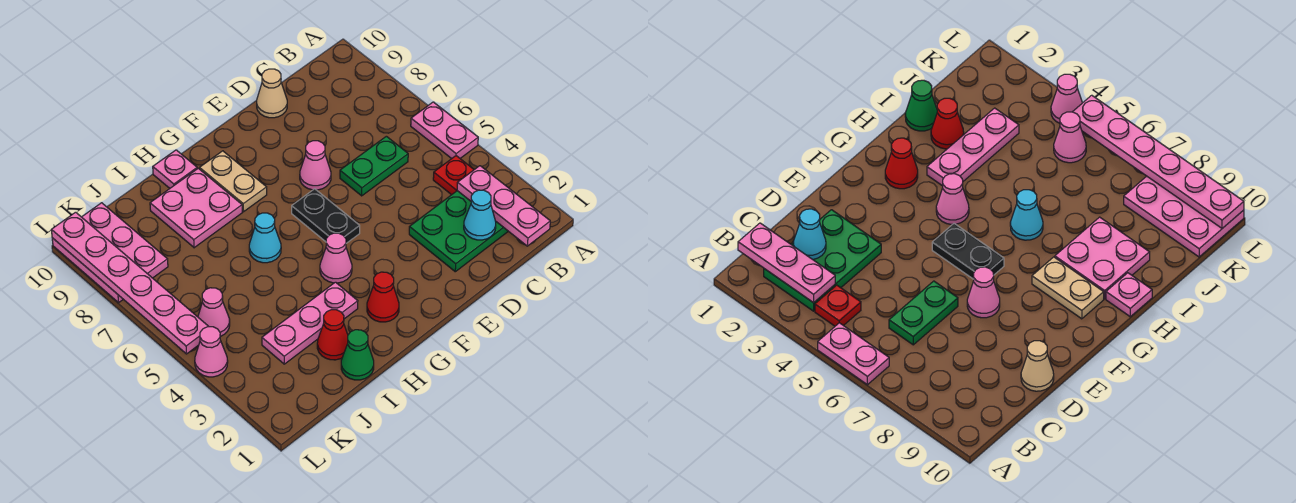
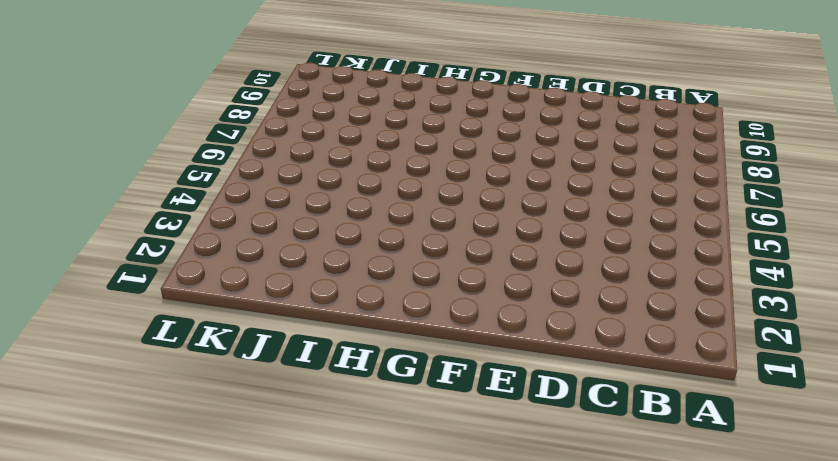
none -> pink 1x2 plate [411,102,478,159]
none -> green 2x3 plate [409,191,508,272]
none -> red 1x1 plate [433,156,474,195]

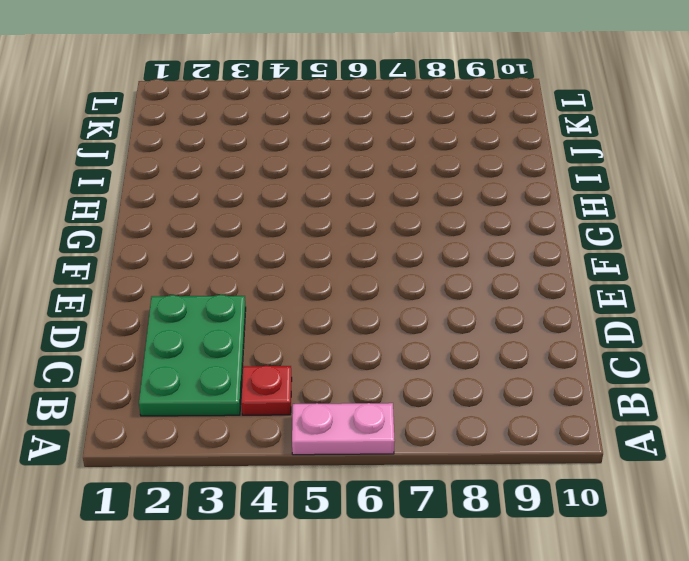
none -> green 1x2 plate [340,136,408,196]
none -> tan 1x1 cone [257,69,287,118]
none -> pink 1x1 cone [300,141,331,190]

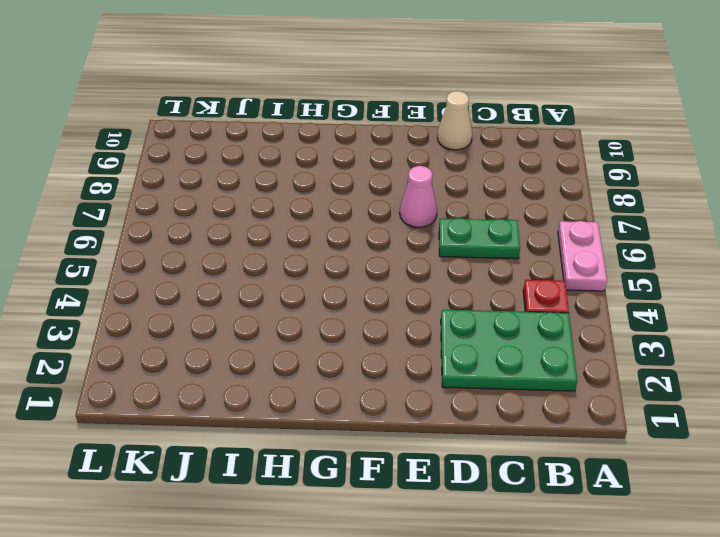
none -> black 1x2 plate [292,189,360,243]
none -> red 1x1 cone [367,272,399,322]
none -> pink 1x1 cone [320,233,352,283]

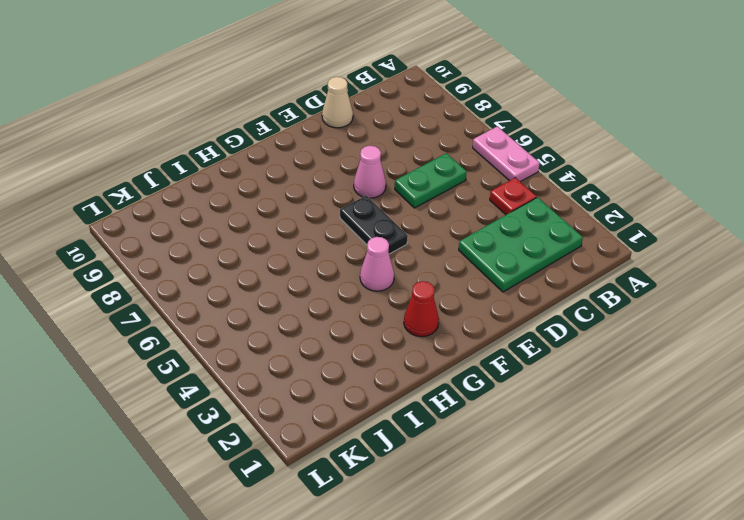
none -> tan 1x2 plate [200,151,267,212]
none -> pink 1x3 plate [262,282,358,364]
none -> cyan 1x1 cone [249,213,281,263]

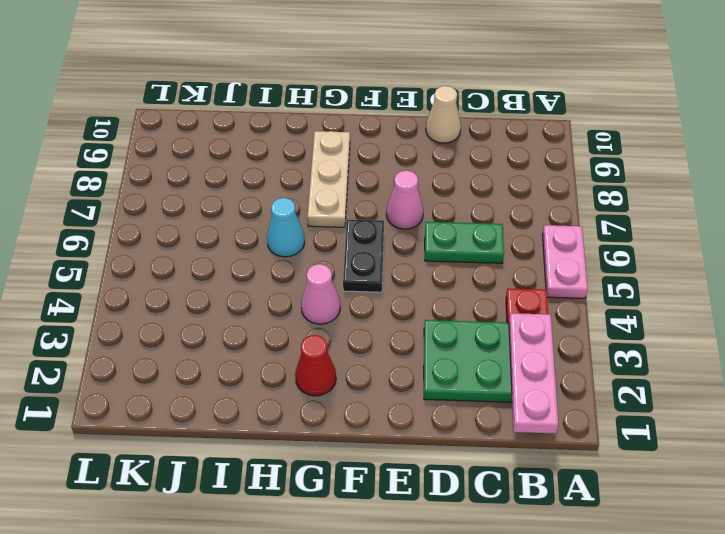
tan 1x3 plate [307,131,350,227] -> tan 1x2 plate [200,151,267,212]
none -> pink 1x3 plate [262,282,358,364]
none -> pink 2x2 plate [150,168,242,248]
none -> pink 1x1 plate [153,150,197,188]

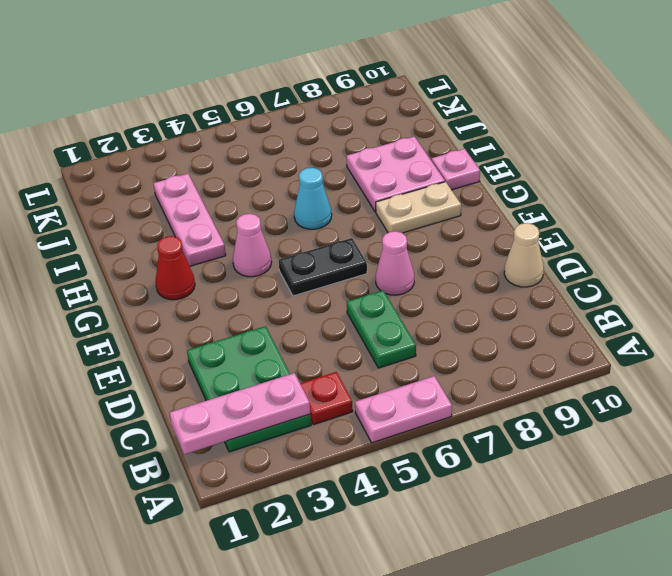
none -> green 1x1 cone [341,330,374,380]
none -> red 1x1 cone [317,310,348,360]
none -> pink 1x1 cone [198,288,230,337]

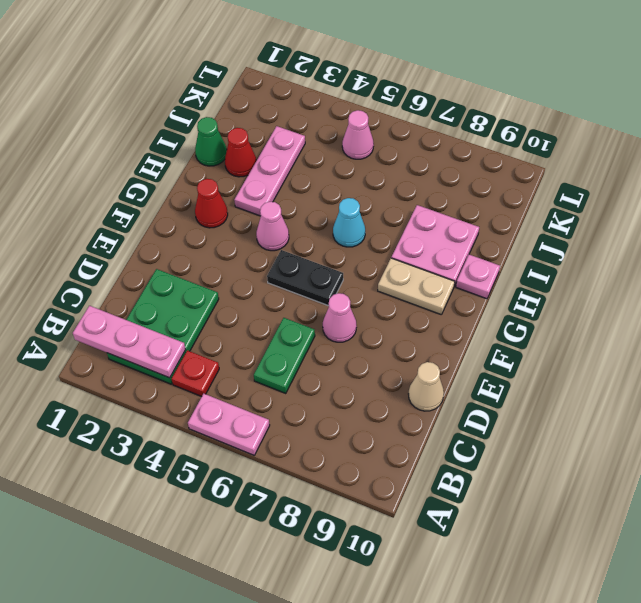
none -> pink 2x3 plate [52,203,168,303]
none -> pink 1x1 cone [195,327,228,377]
none -> cyan 1x1 cone [464,190,496,240]

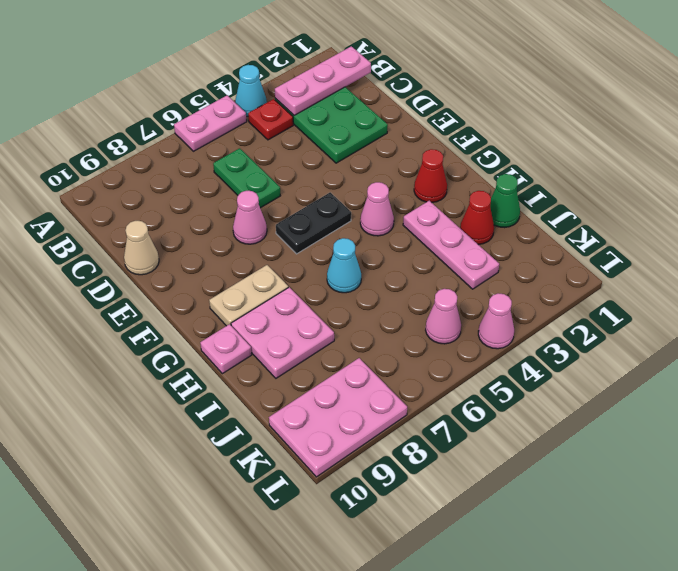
cyan 1x1 cone [235,65,267,116] -> cyan 1x1 cone moved to [464,190,496,240]
none -> pink 1x6 plate [52,212,209,354]

